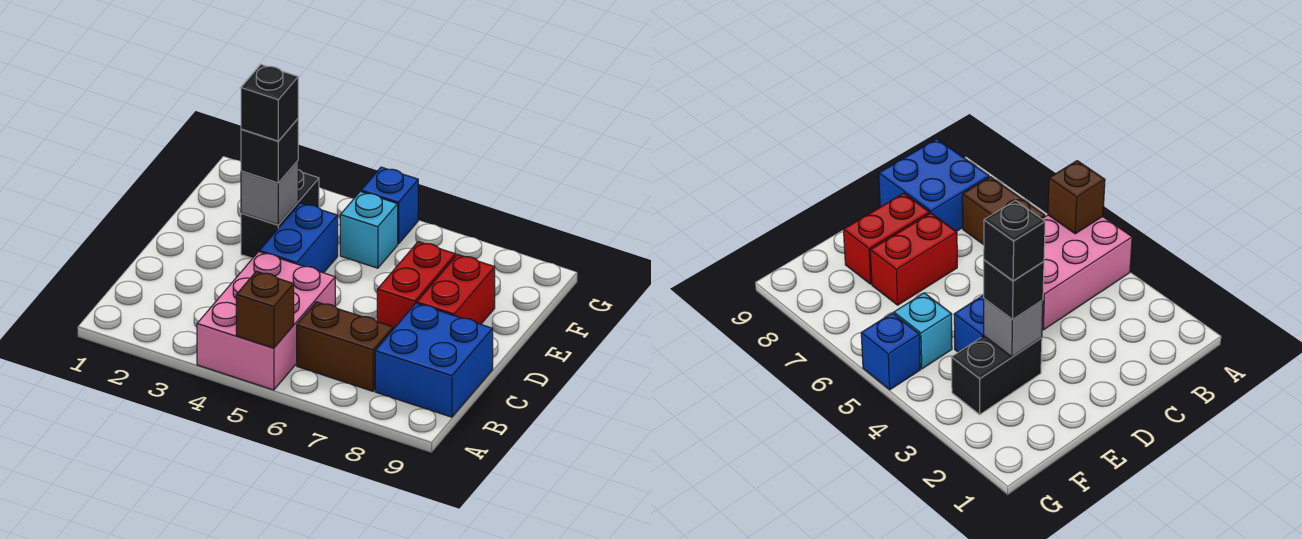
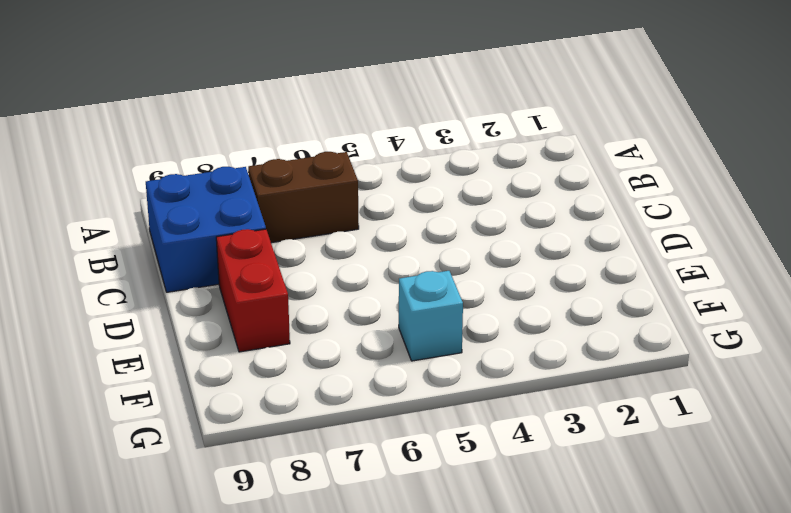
none -> pink 2x3 brick [197,252,335,390]
none -> blue 1x2 brick [260,203,338,273]
none -> red 1x2 brick [377,242,456,329]

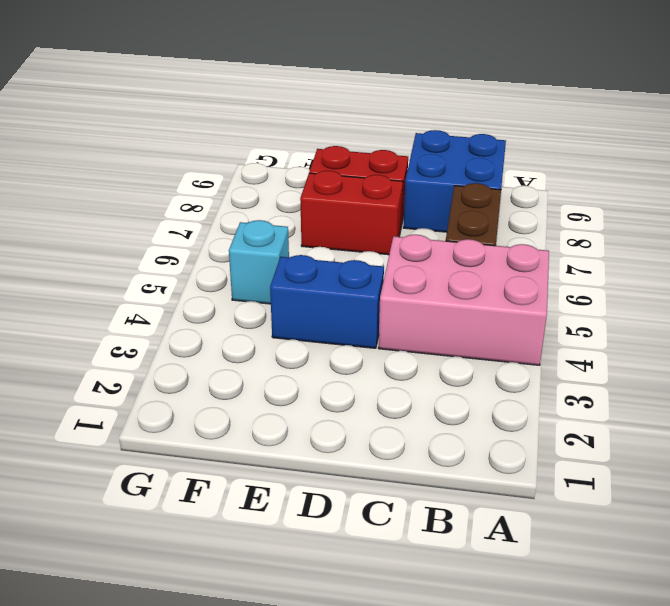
none -> black 1x2 brick [241,170,319,258]
none -> blue 1x1 brick [361,167,418,244]
none -> brown 1x1 brick [236,271,294,348]

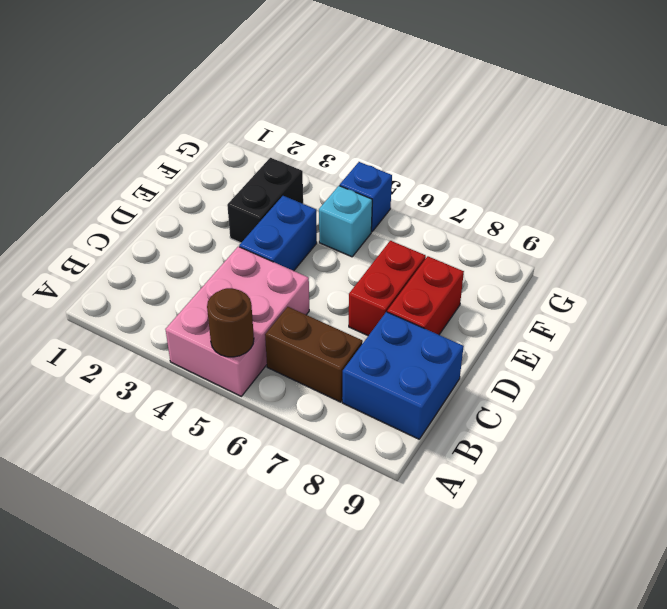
brown 1x1 round brick [207,288,254,357] -> brown 1x1 brick [236,271,294,348]
none -> grey 1x1 brick [241,161,298,225]
none -> black 1x1 brick [241,119,298,183]
none -> black 1x1 brick [241,65,298,141]

